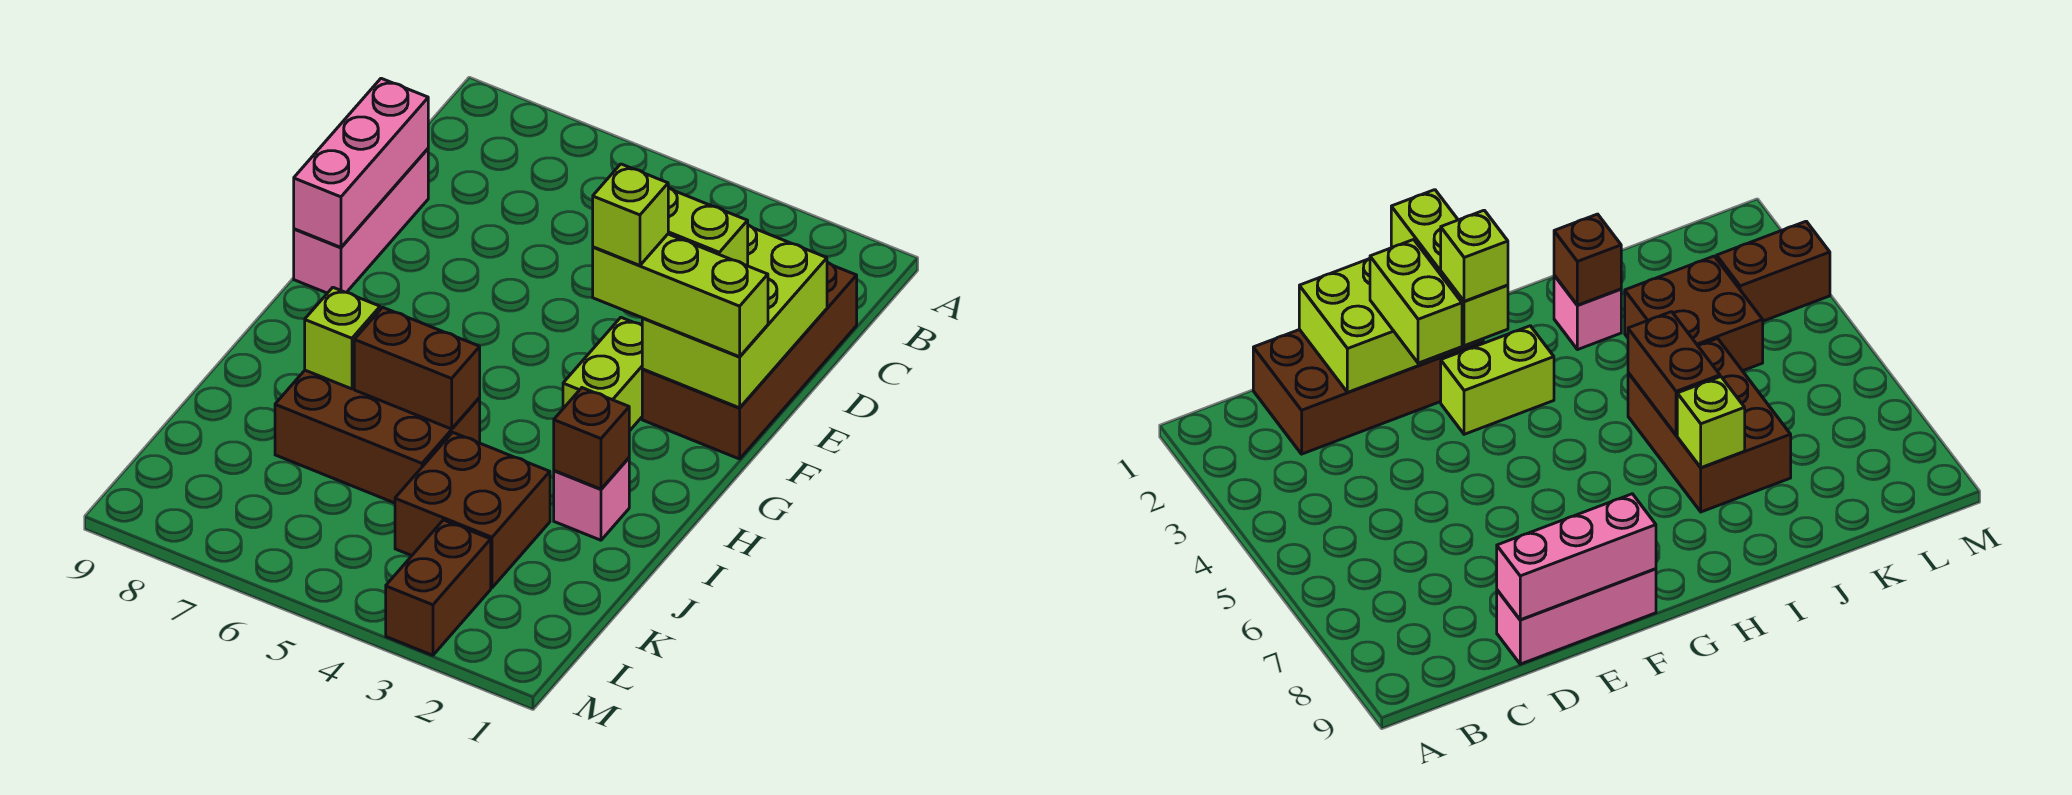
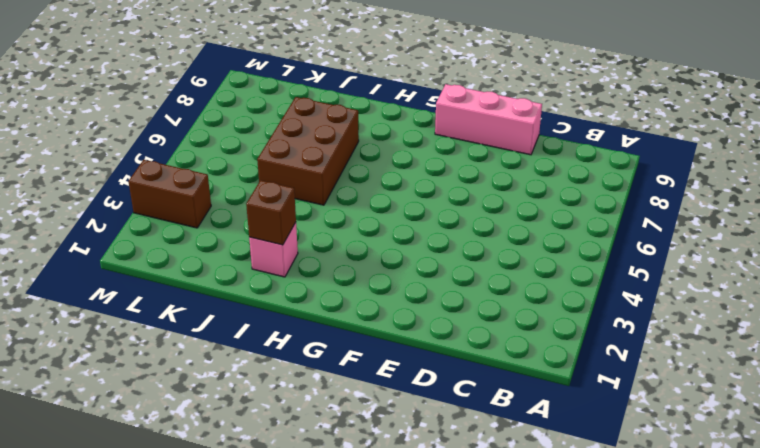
none -> brown 2x4 brick [642,262,857,459]
none -> lime 1x2 brick [563,318,643,431]
none -> brown 2x2 brick [395,432,550,588]

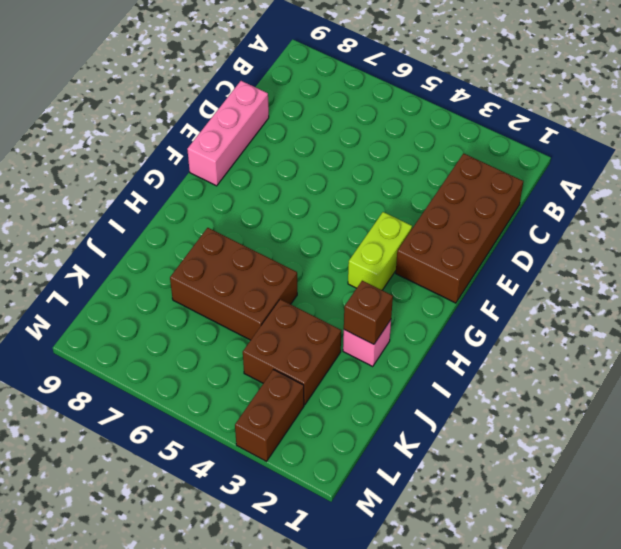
none -> lime 2x3 brick [642,225,827,408]
none -> pink 1x3 brick [294,78,428,247]
none -> brown 1x2 brick [354,307,480,429]

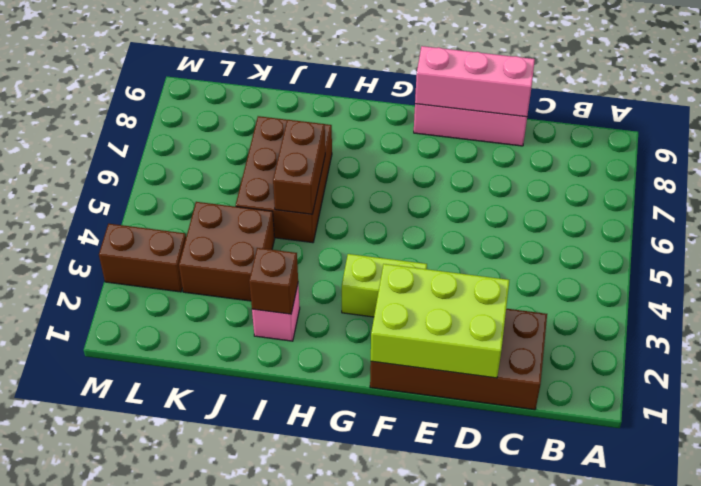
none -> lime 1x1 brick [305,287,380,389]
none -> lime 1x2 brick [668,188,748,266]
none -> lime 1x3 brick [593,234,768,357]

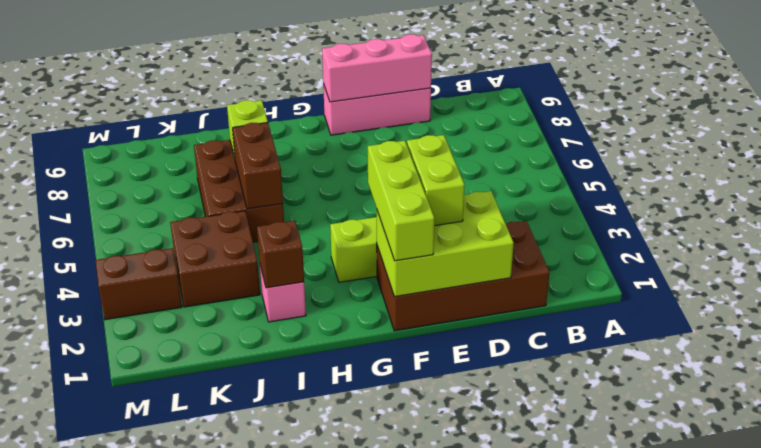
none -> lime 1x1 brick [593,164,668,265]

